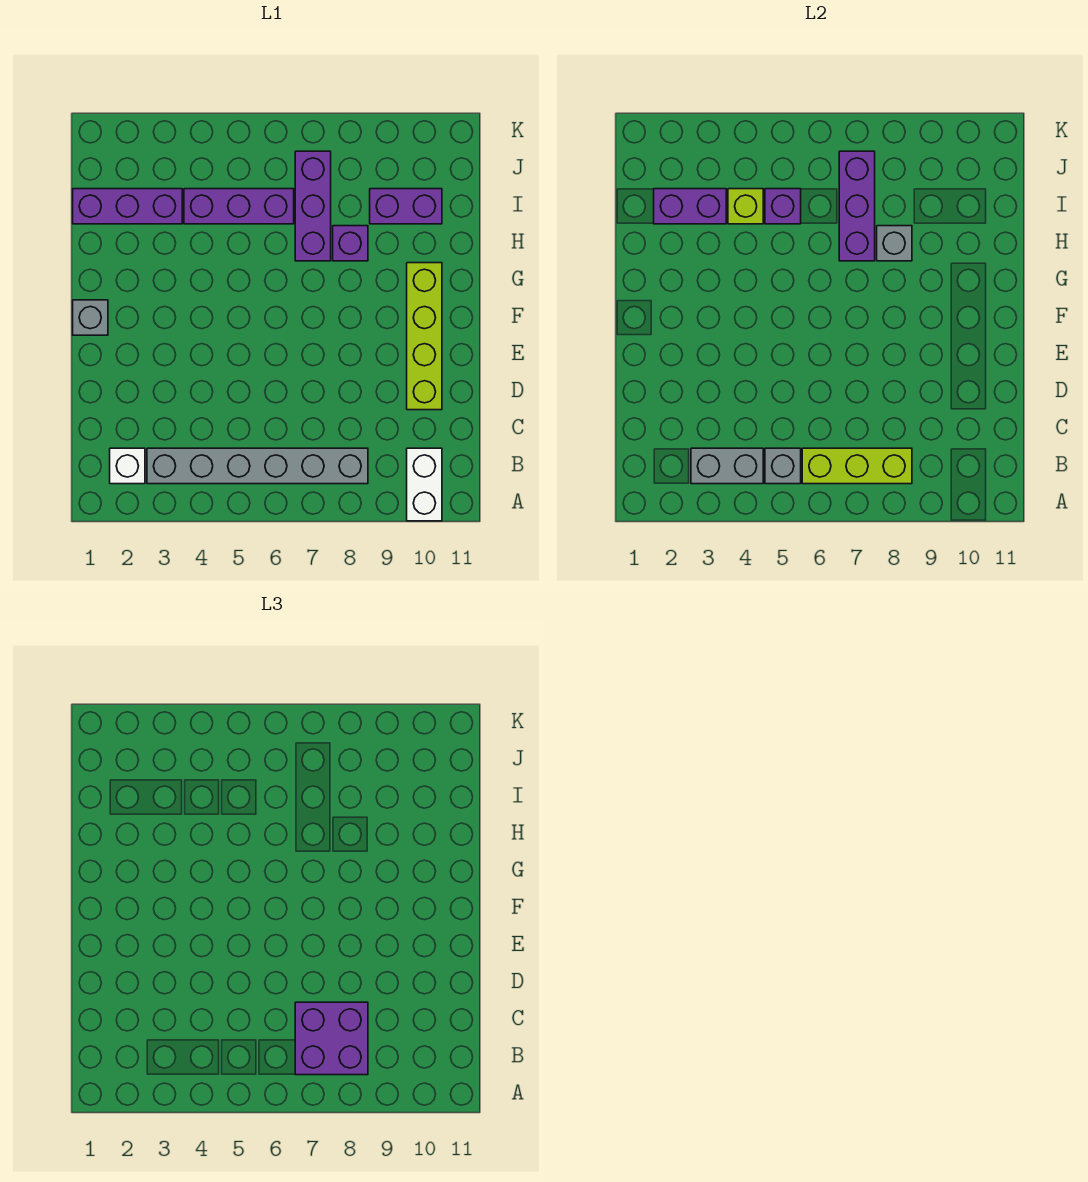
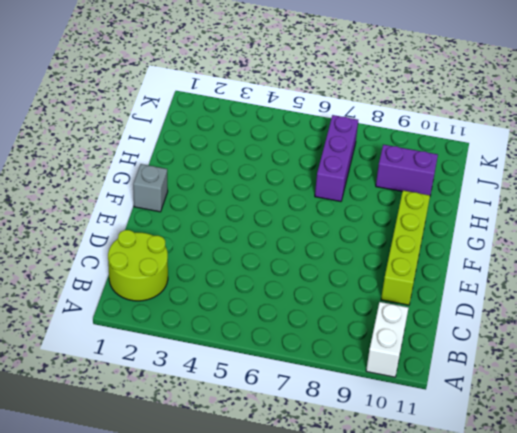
lime 2x2 round brick [108,230,168,301] -> white 1x1 brick [110,448,145,484]
none -> grey 1x6 brick [147,448,368,484]
none -> purple 1x1 brick [333,226,368,261]
none -> purple 1x3 brick [73,189,182,224]

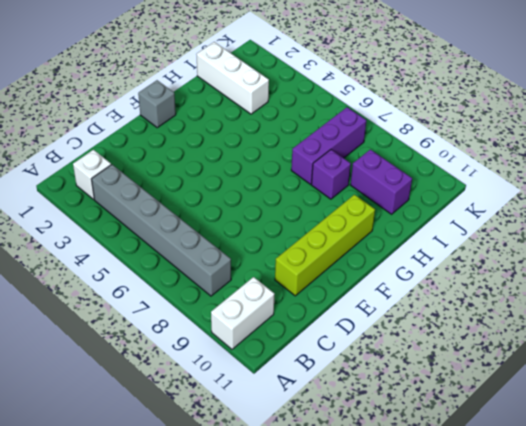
white 1x3 brick [196,42,269,114] -> purple 1x3 brick [73,189,182,224]
none -> purple 1x3 brick [184,189,294,224]
none -> grey 1x2 brick [691,448,763,484]
none -> grey 1x1 brick [765,448,801,484]

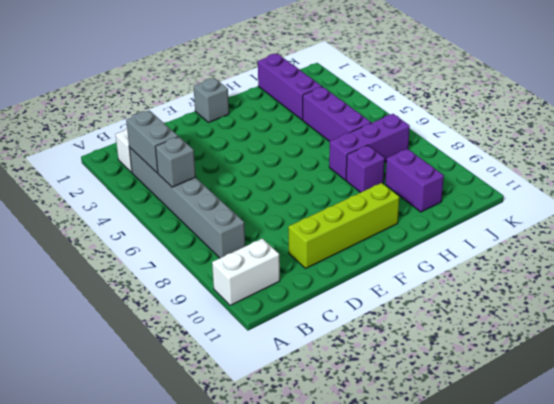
none -> lime 1x3 brick [802,448,912,484]
none -> purple 1x3 brick [839,151,875,261]
none -> grey 1x1 brick [877,226,912,261]

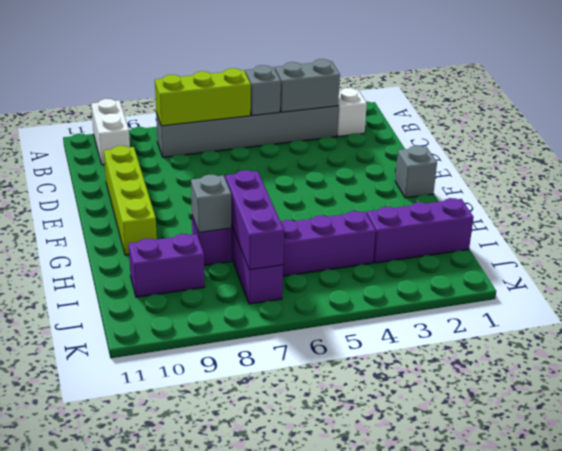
none -> purple 1x2 brick [654,189,726,224]
none -> lime 1x1 brick [728,189,763,224]
none -> purple 1x1 brick [765,189,801,224]

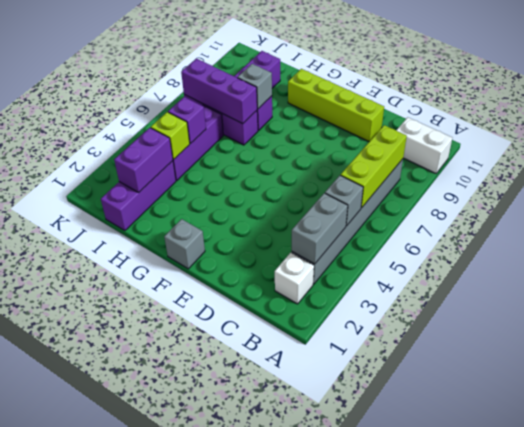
none -> purple 2x2 brick [295,1002,368,1075]

